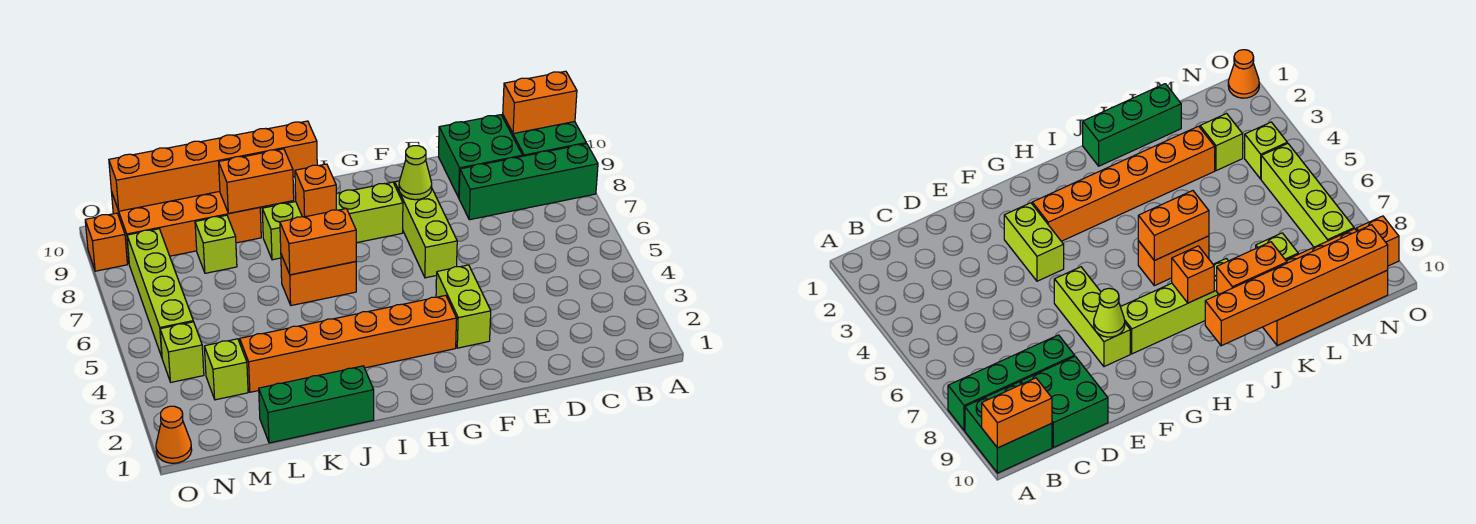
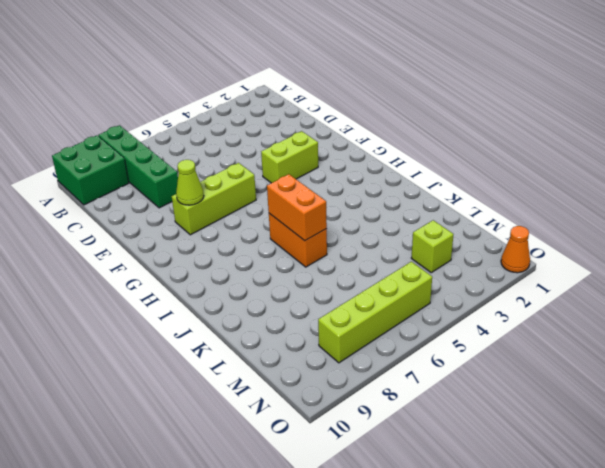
none -> green 2x2 brick [438,115,522,198]
none -> orange 1x6 brick [240,295,457,392]
none -> lime 1x4 brick [262,182,403,260]

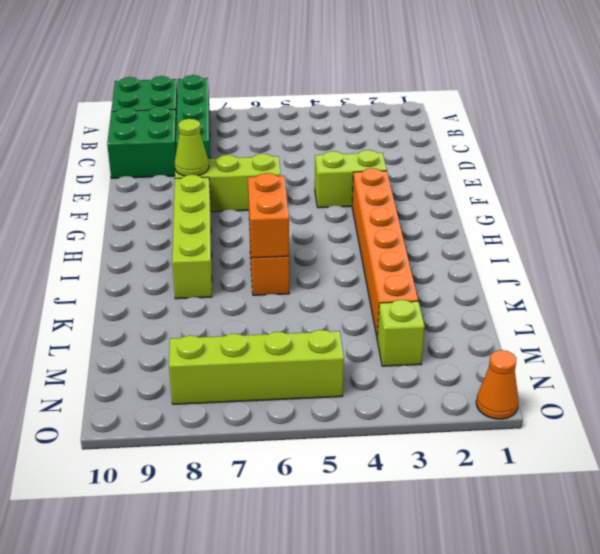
none -> green 1x3 brick [259,366,374,443]
none -> orange 2x4 brick [111,191,261,263]
none -> lime 1x1 brick [195,215,237,273]

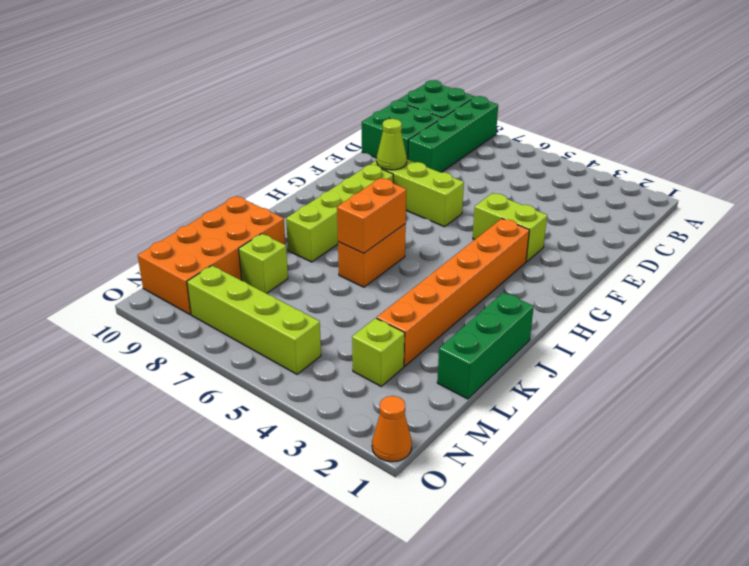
none -> lime 1x1 brick [160,322,204,382]
none -> orange 1x1 brick [85,213,127,271]
none -> orange 1x2 brick [503,71,577,134]

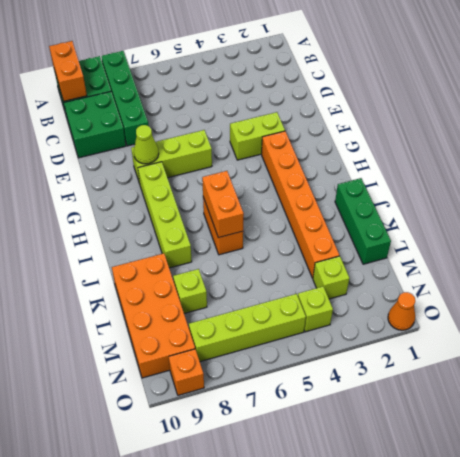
none -> orange 1x1 brick [295,164,336,217]
none -> orange 1x6 brick [109,121,317,211]
none -> orange 1x2 brick [219,149,294,213]

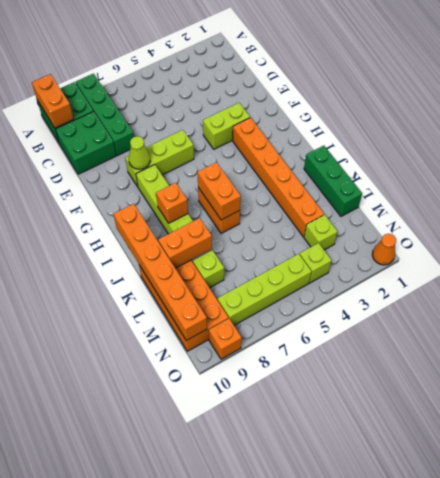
orange 1x2 brick [158,218,212,268] -> orange 1x2 brick turned to [219,149,294,213]

